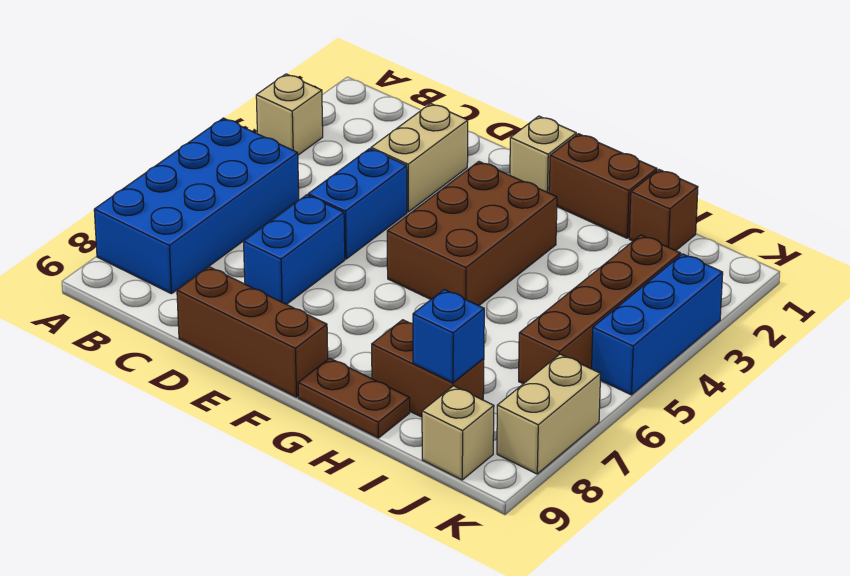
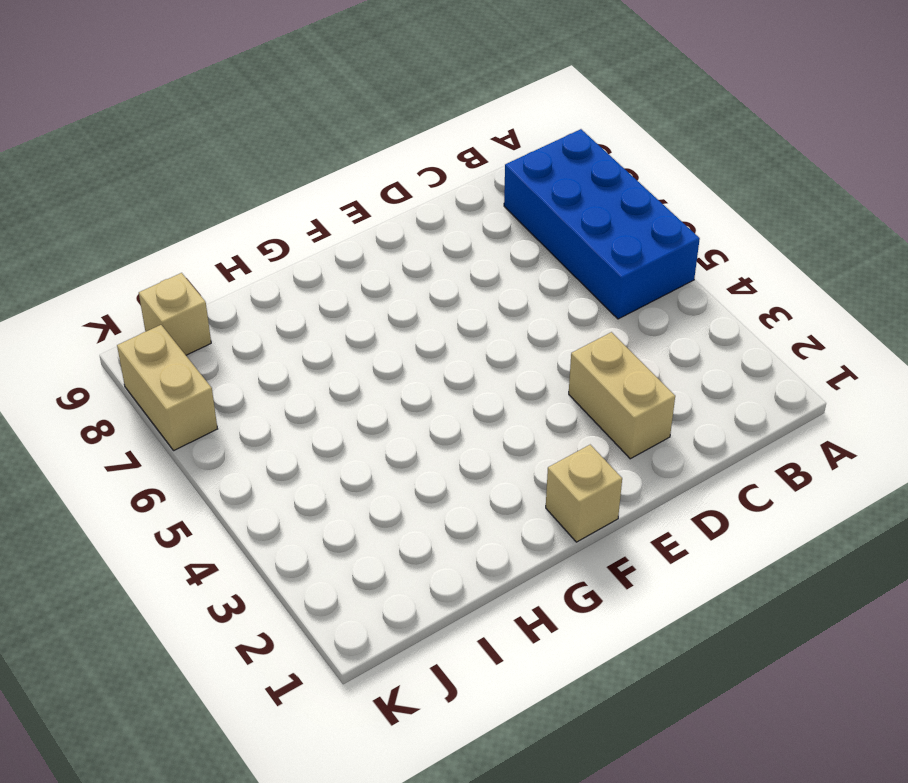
none -> tan 1x1 brick [256,74,323,155]
none -> blue 1x2 brick [308,149,407,259]
none -> blue 1x2 brick [244,195,345,304]

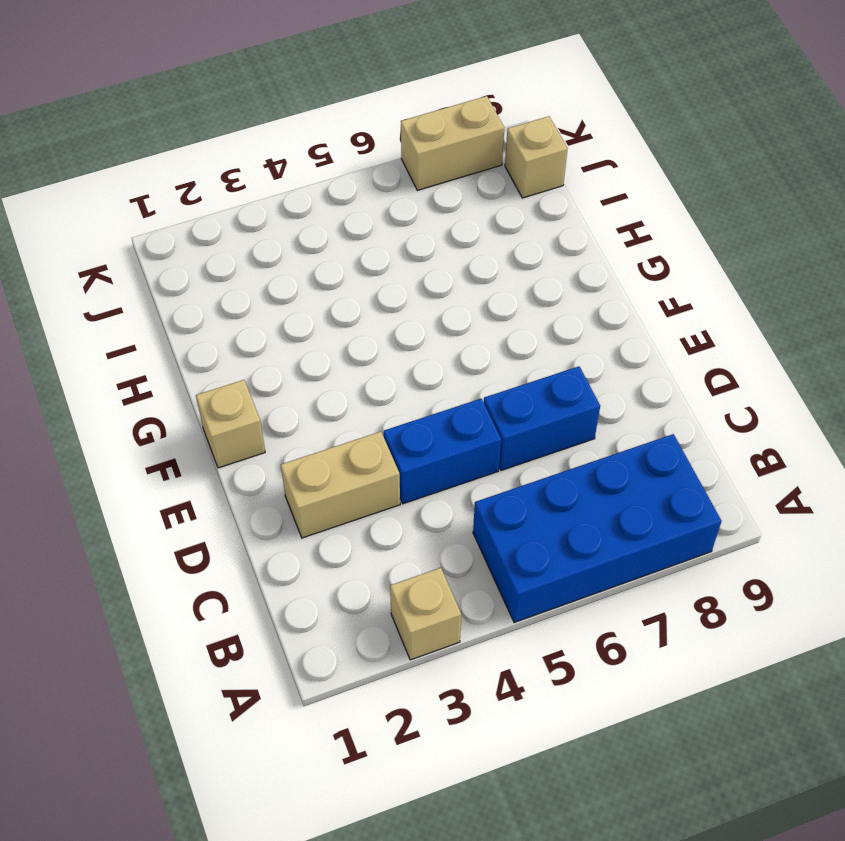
none -> brown 1x3 brick [177,267,328,397]
none -> brown 2x3 brick [387,162,557,306]
none -> brown 1x2 brick [549,134,657,238]

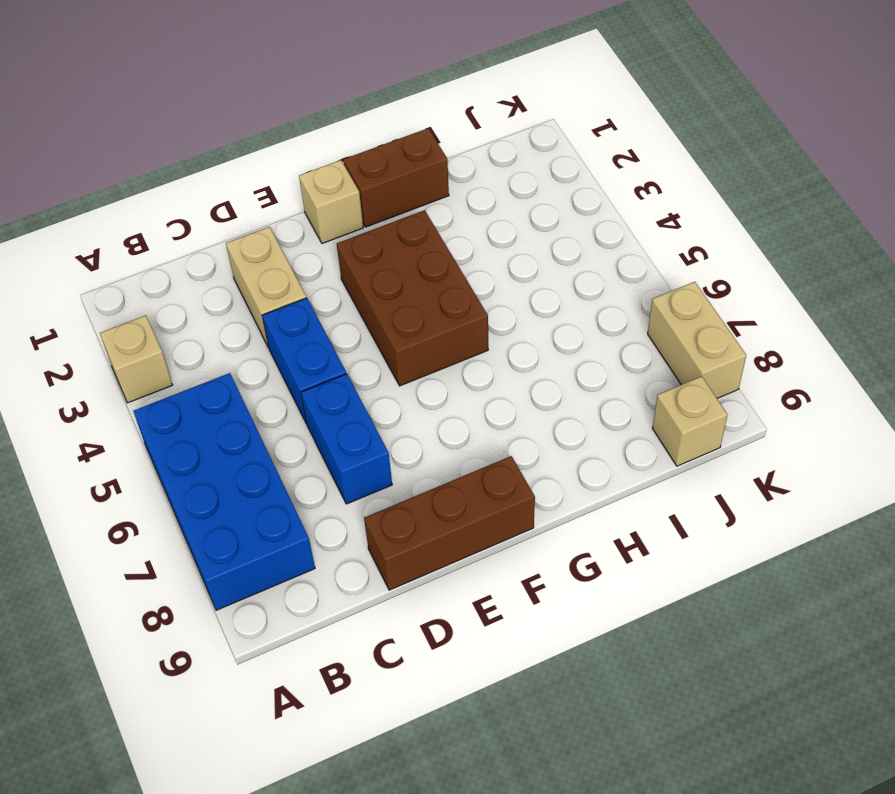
none -> brown 1x2 plate [298,358,410,438]
none -> brown 1x2 brick [372,320,484,417]
none -> brown 1x1 brick [629,170,698,251]

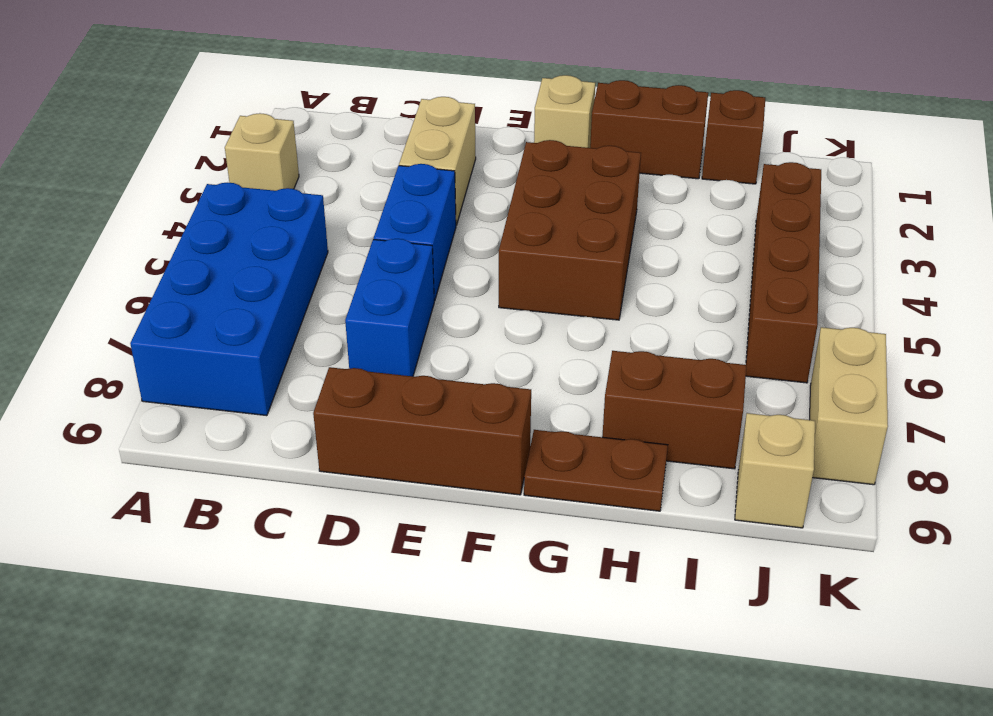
none -> blue 1x3 brick [592,254,723,395]
none -> blue 1x1 brick [413,290,484,383]

